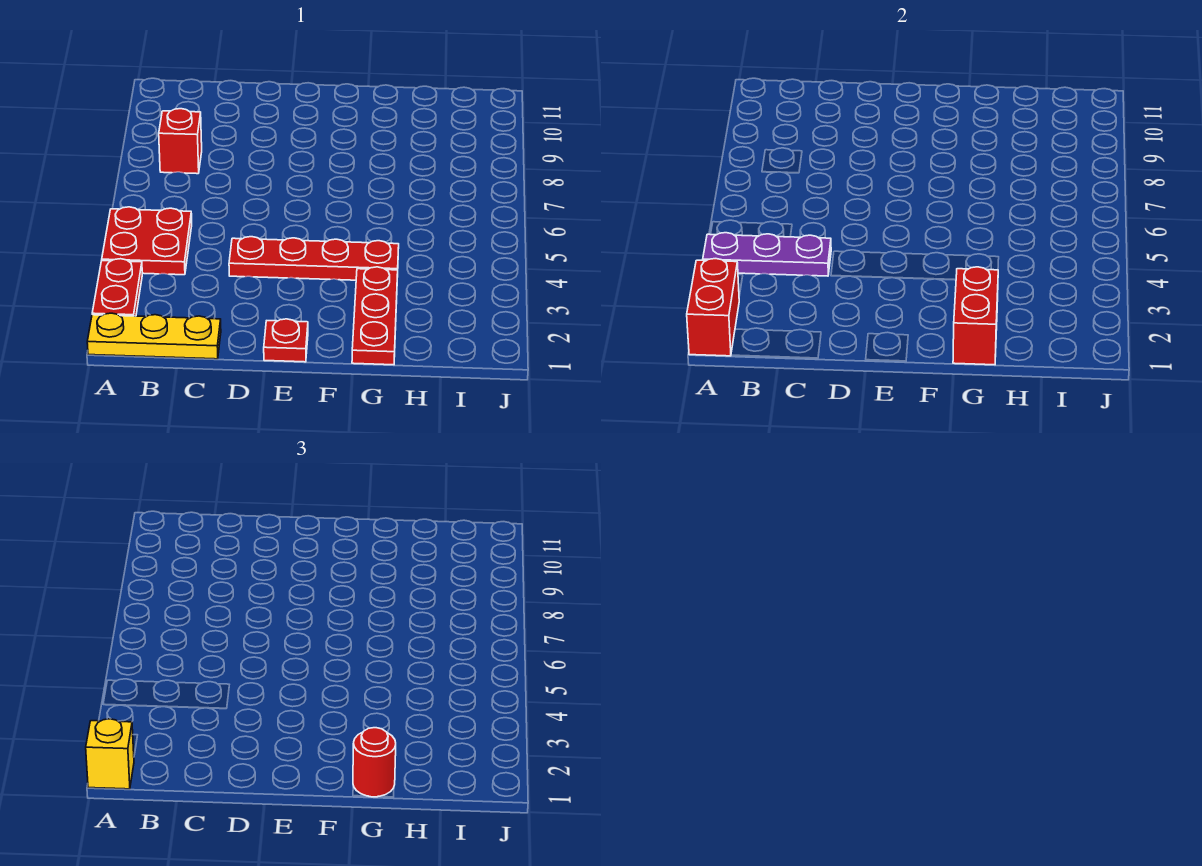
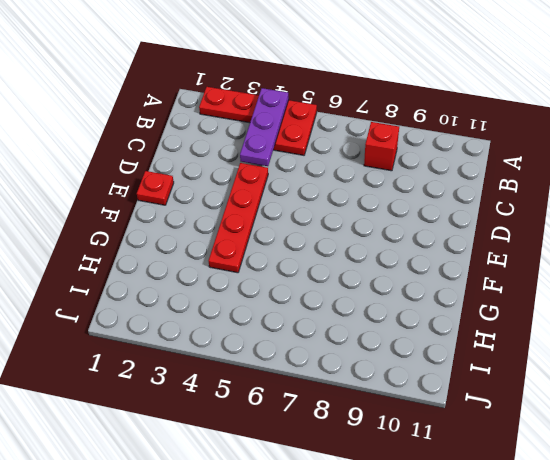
none -> yellow 1x3 plate [87,313,221,359]
none -> red 1x3 plate [352,267,398,365]
none -> red 1x2 brick [687,259,739,356]

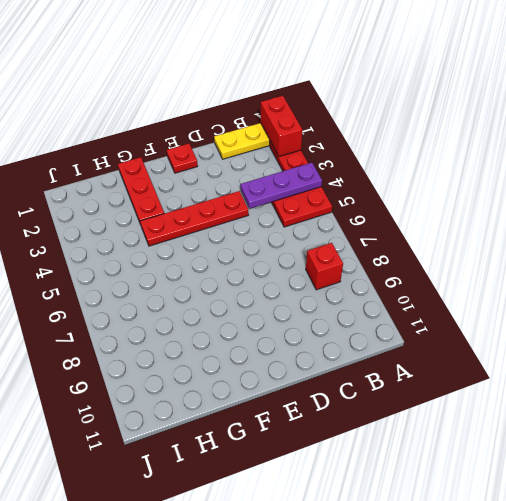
none -> red 1x2 brick [953,267,998,365]
none -> yellow 1x1 brick [86,719,134,789]
none -> red 1x1 round brick [353,728,396,797]

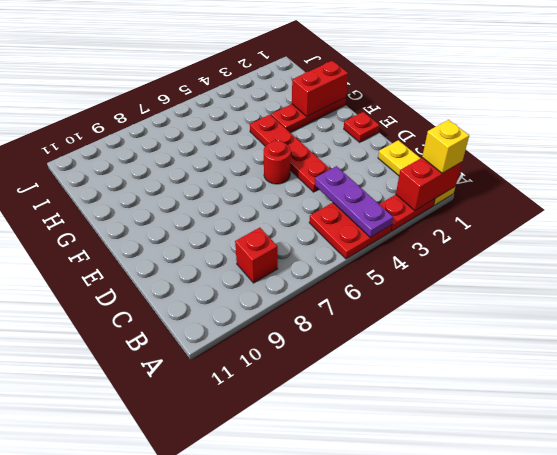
red 1x1 round brick [264,141,291,184] -> red 1x1 round brick moved to [353,728,396,797]

